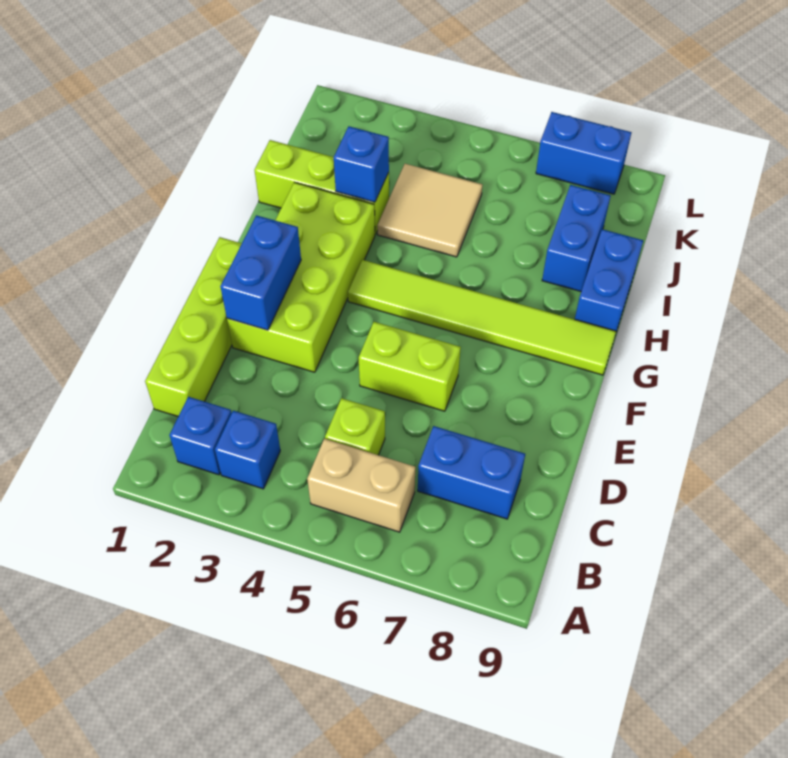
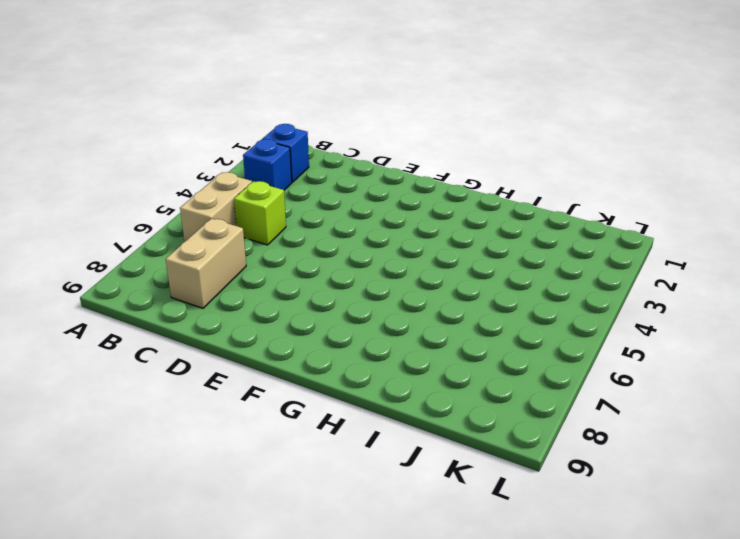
tan 1x2 brick [166,219,246,308] -> blue 1x2 brick [418,426,525,519]
none -> lime 1x4 brick [145,237,242,416]
none -> lime 2x4 brick [227,182,375,372]
none -> lime 1x2 brick [359,322,461,411]

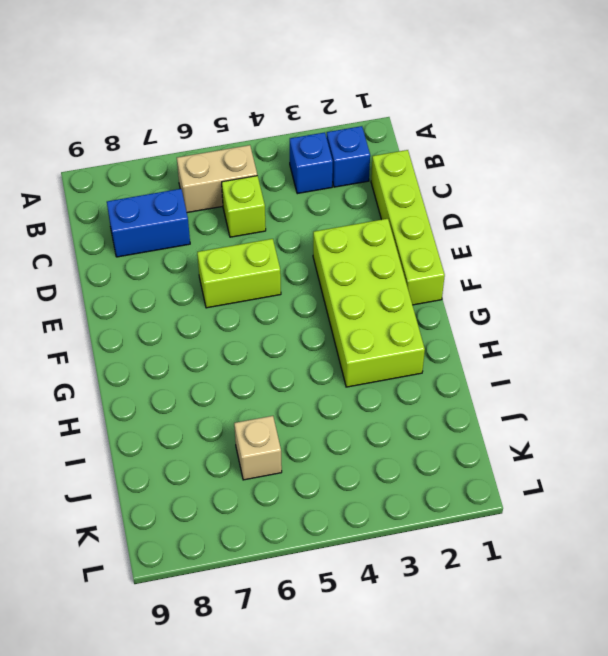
tan 1x1 brick [234,416,282,480] -> none
none -> lime 1x6 tile [348,260,616,375]
none -> blue 1x2 brick [575,229,643,331]
none -> lime 1x3 brick [255,140,389,234]

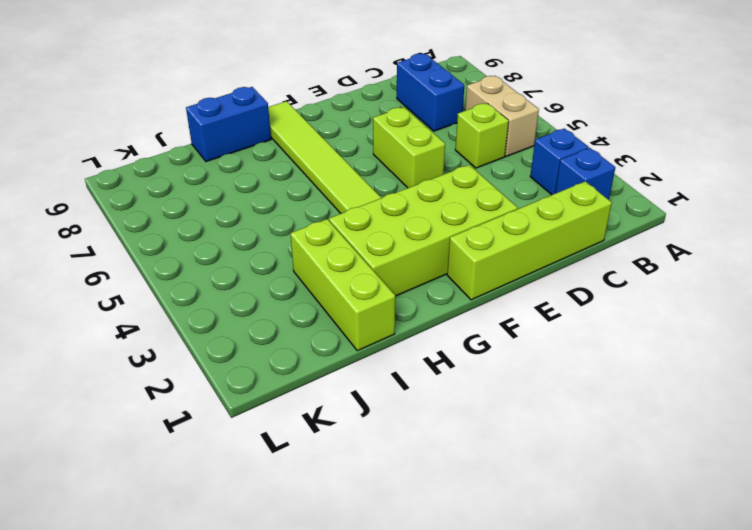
none -> tan 2x2 tile [377,164,483,257]
none -> blue 1x2 brick [542,185,610,291]
none -> blue 1x2 brick [536,112,632,194]

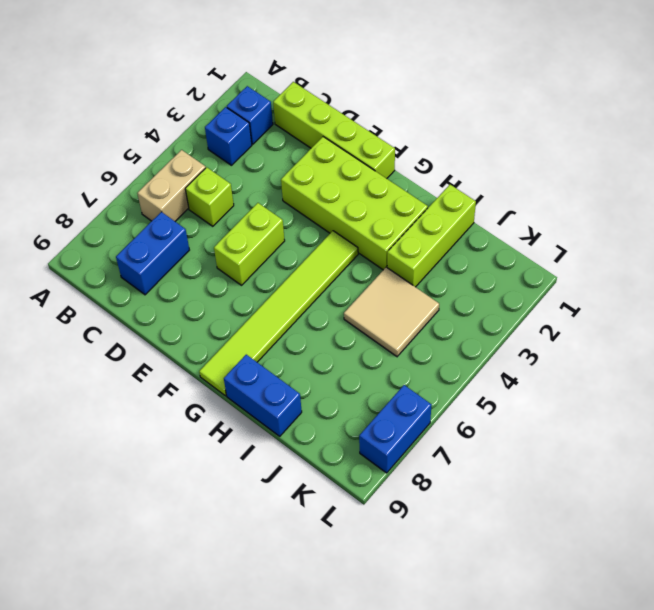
none -> blue 1x2 brick [542,185,610,291]
none -> blue 1x2 brick [220,215,301,330]
none -> blue 1x1 brick [334,126,389,202]

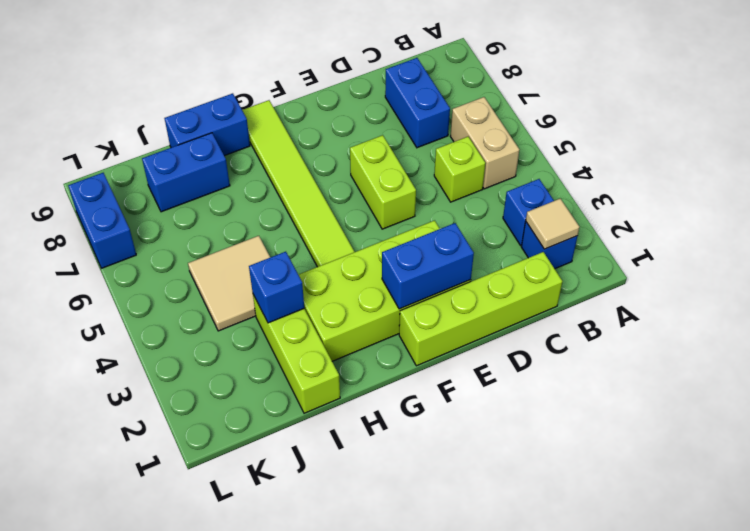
tan 1x1 tile [526,198,579,249] -> none

